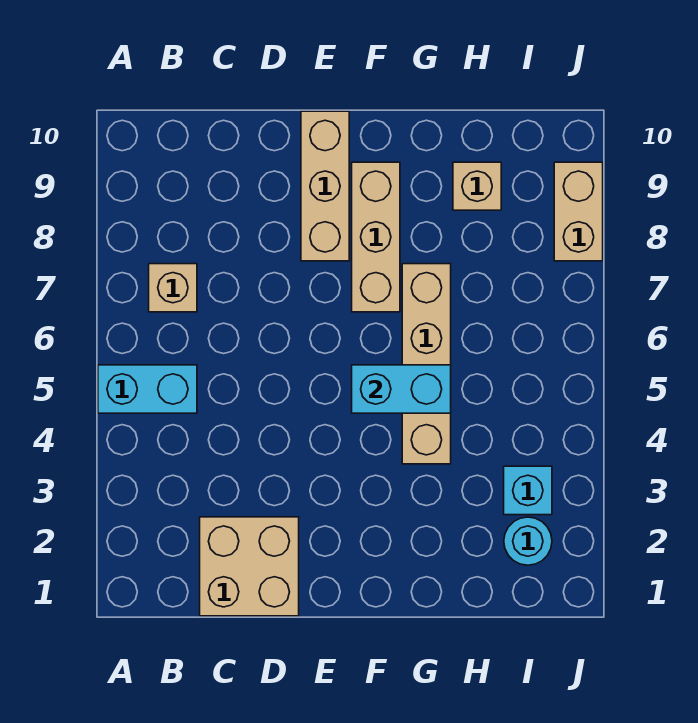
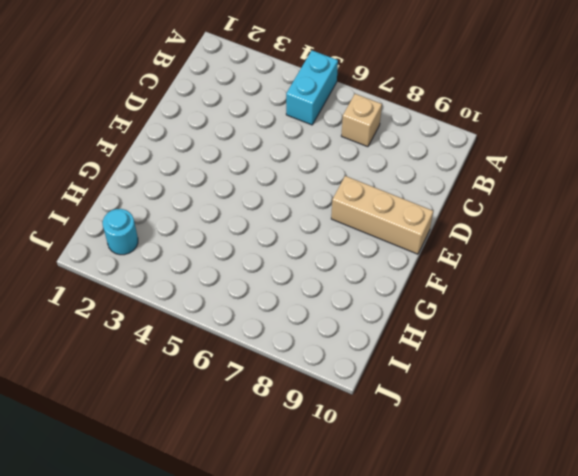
none -> tan 2x2 brick [200,517,299,616]
none -> tan 1x3 brick [352,162,400,312]

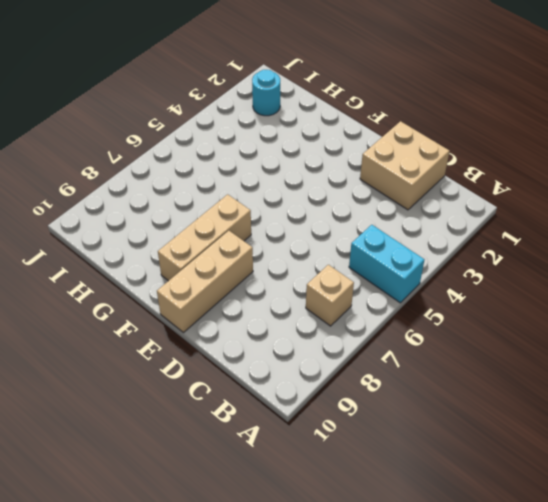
none -> tan 1x4 brick [402,264,451,464]
none -> tan 1x1 brick [453,162,501,210]

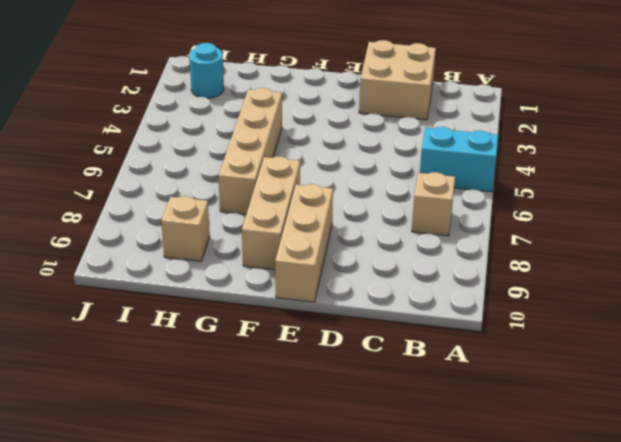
none -> cyan 1x1 brick [504,466,552,515]
none -> tan 1x2 brick [554,162,603,261]

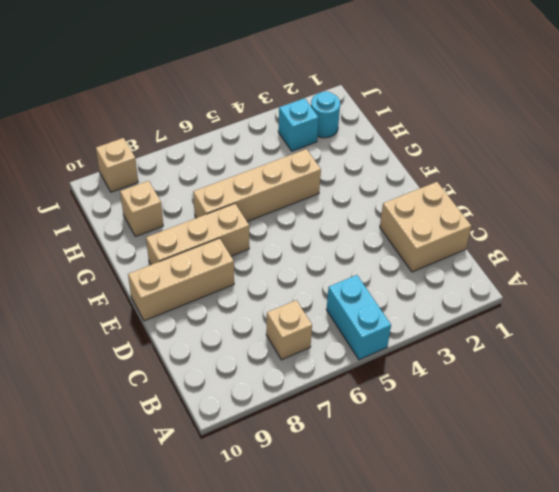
tan 1x1 brick [96,138,138,192] -> tan 1x2 brick [554,162,603,261]
none -> cyan 1x2 brick [352,365,451,413]

